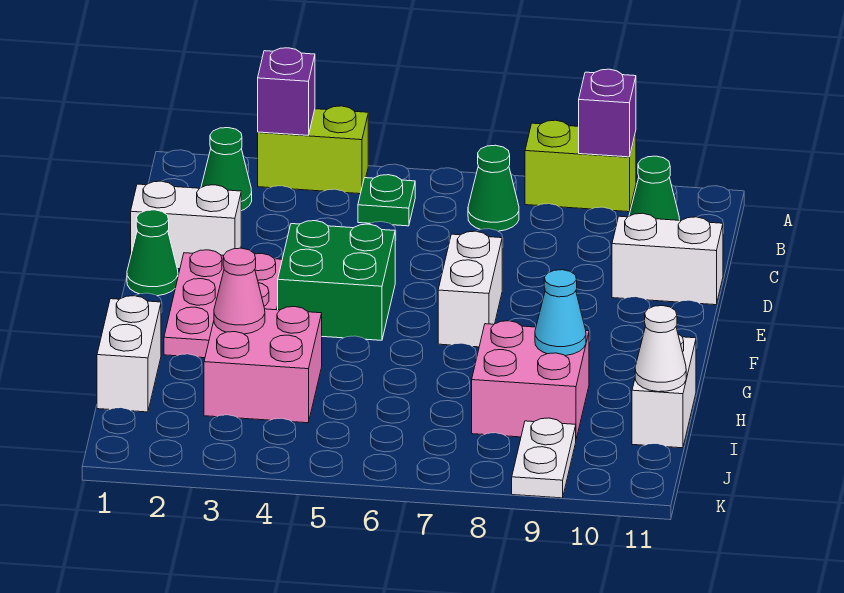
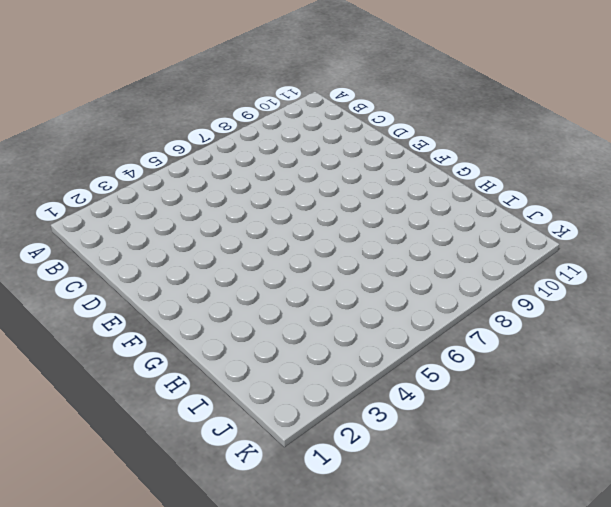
none -> lime 1x2 brick [258,106,368,194]
none -> lime 1x2 brick [525,120,636,212]
none -> green 1x1 cone [201,128,252,211]

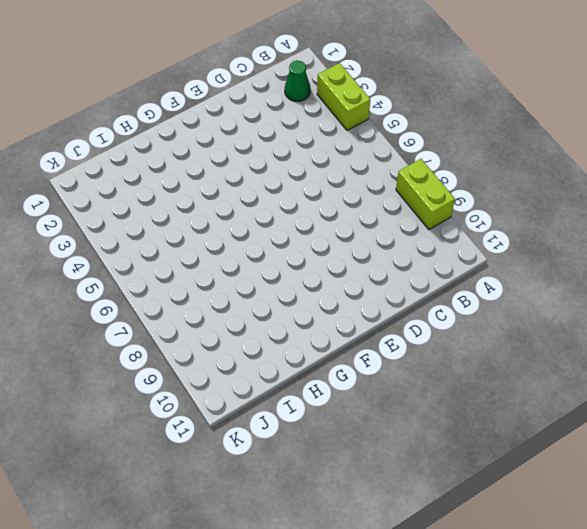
none -> green 1x1 plate [358,175,415,226]
none -> green 1x1 cone [468,145,519,231]
none -> green 1x1 cone [629,156,679,220]

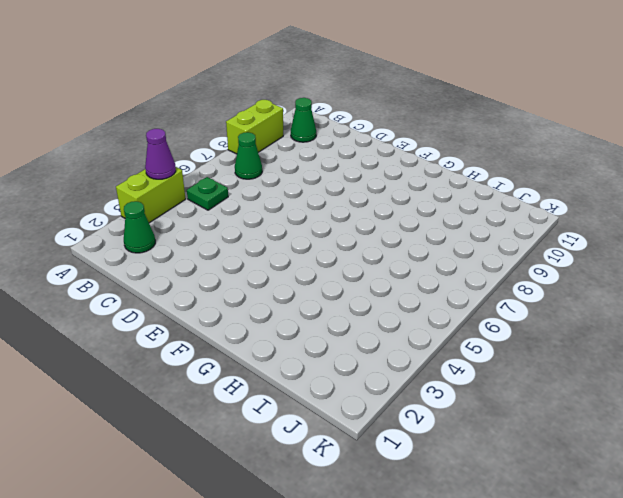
purple 1x1 cone [145,129,176,179] -> none
none -> white 1x2 brick [131,181,241,269]
none -> white 1x2 brick [612,213,723,305]
none -> green 1x1 cone [127,210,178,296]

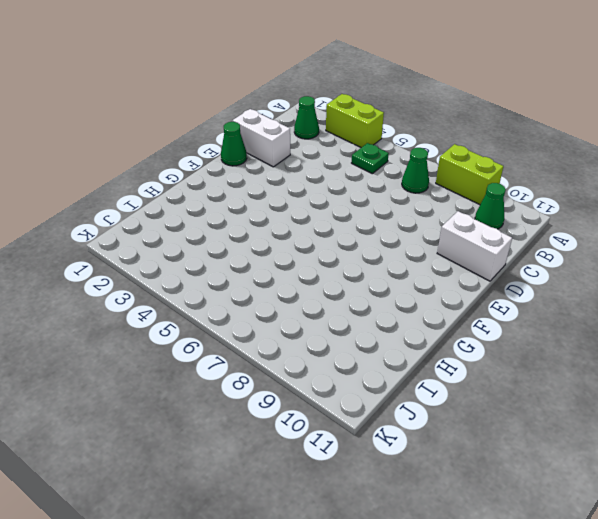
none -> pink 2x3 plate [164,250,282,358]
none -> green 2x2 brick [278,221,395,340]
none -> white 1x2 brick [438,231,502,347]

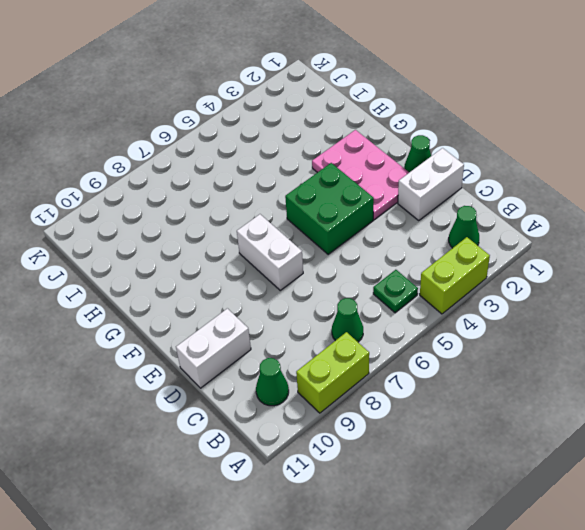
none -> white 1x2 brick [97,296,161,412]
none -> pink 2x2 brick [204,307,322,423]
none -> pink 2x2 brick [472,321,589,439]

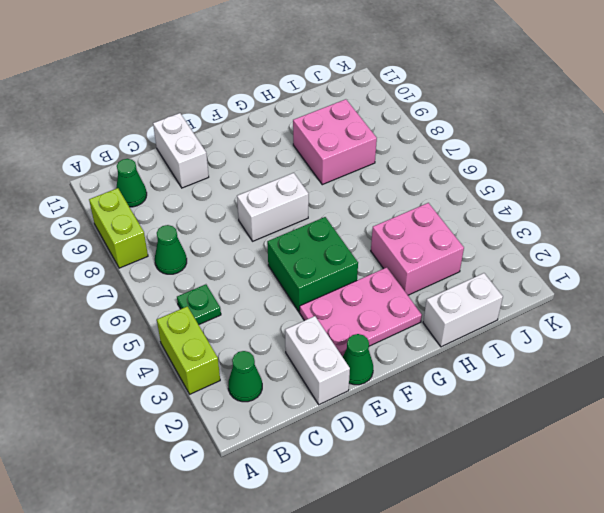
none -> white 1x2 brick [632,334,696,448]
none -> white 1x2 plate [512,418,576,498]
none -> purple 1x1 brick [258,48,315,135]

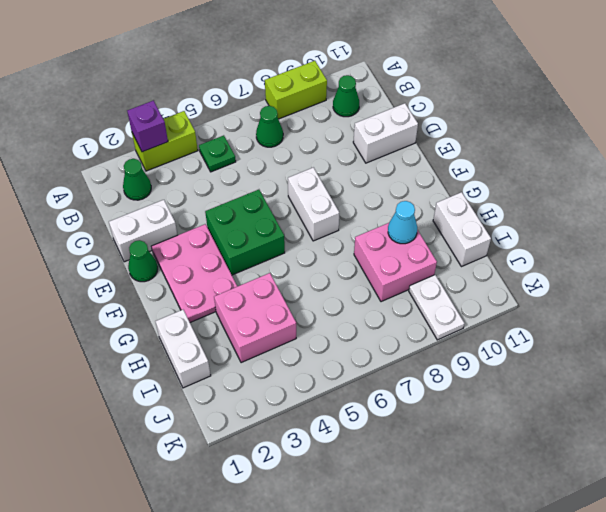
none -> purple 1x1 brick [579,69,636,157]
none -> pink 1x1 cone [214,248,265,334]
none -> white 1x1 cone [635,306,686,392]

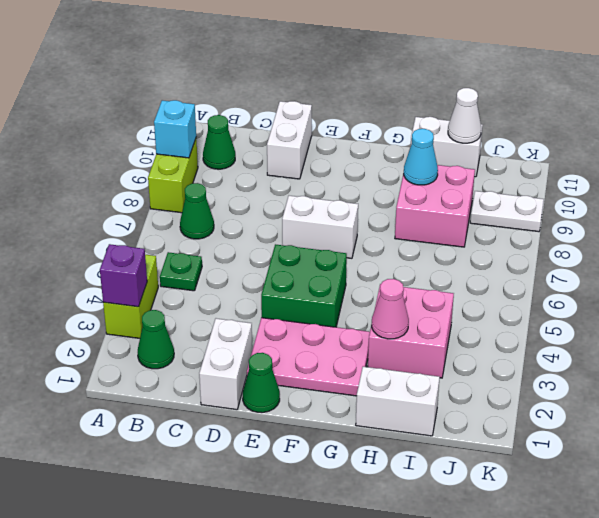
cyan 1x1 brick [154,100,196,158] -> purple 1x1 brick [579,69,636,157]

